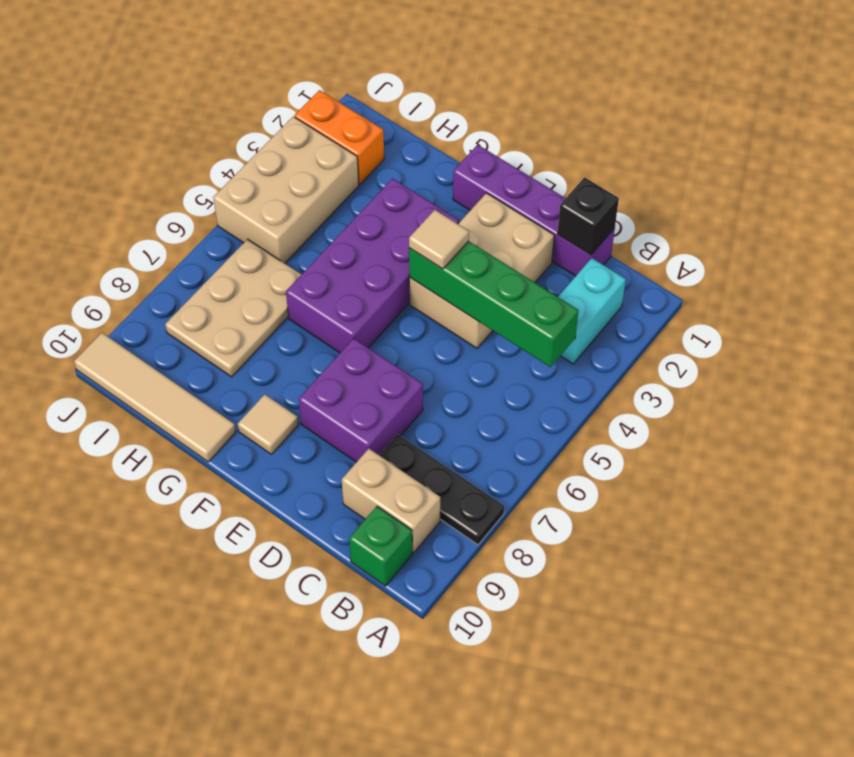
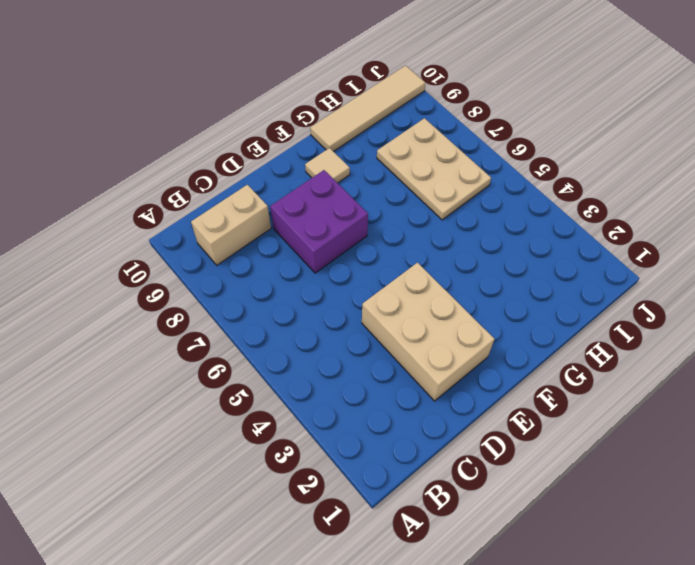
none -> black 1x3 plate [379,434,504,545]
none -> cyan 1x2 brick [558,258,626,364]
none -> green 1x1 brick [349,506,412,586]

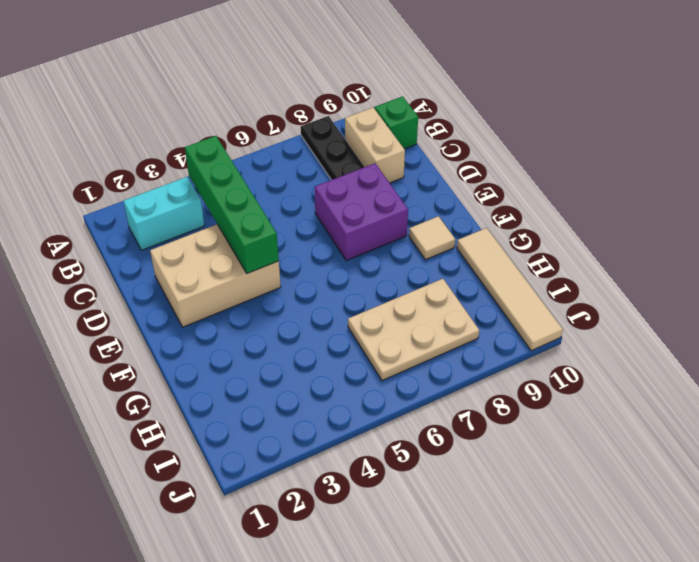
none -> purple 1x4 brick [453,145,615,276]
none -> purple 2x4 brick [286,179,459,353]
none -> orange 1x2 brick [295,90,384,184]

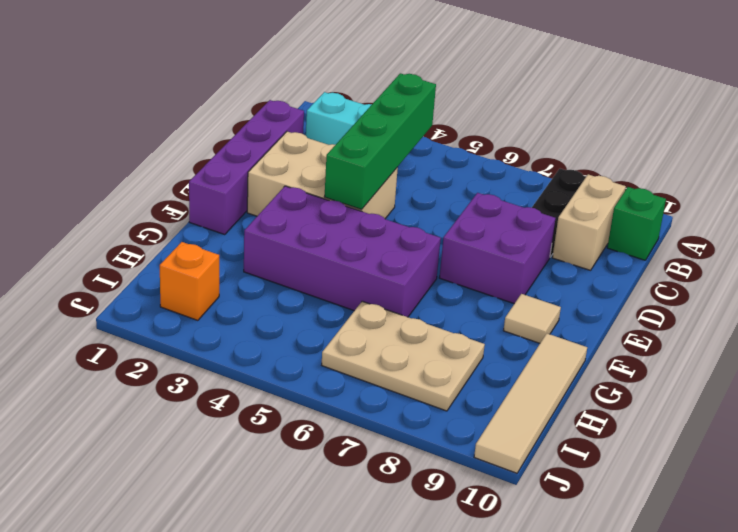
orange 1x1 brick [160,242,219,320] -> orange 1x2 brick [295,90,384,184]
none -> tan 2x3 brick [213,117,359,263]
none -> black 1x1 brick [557,177,619,255]
none -> tan 1x1 tile [409,210,469,269]

